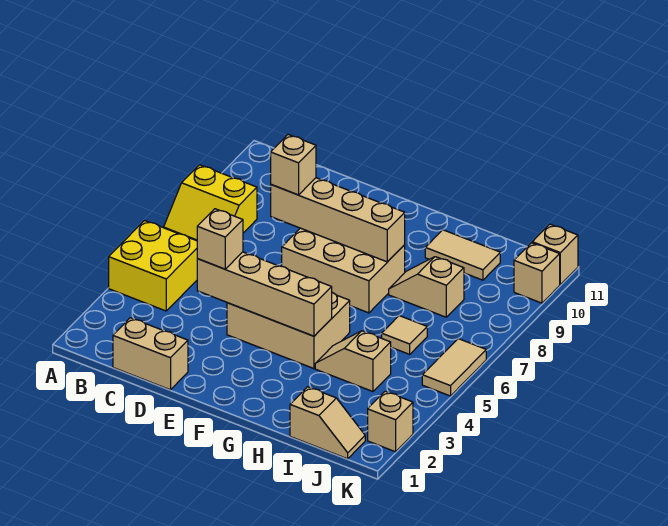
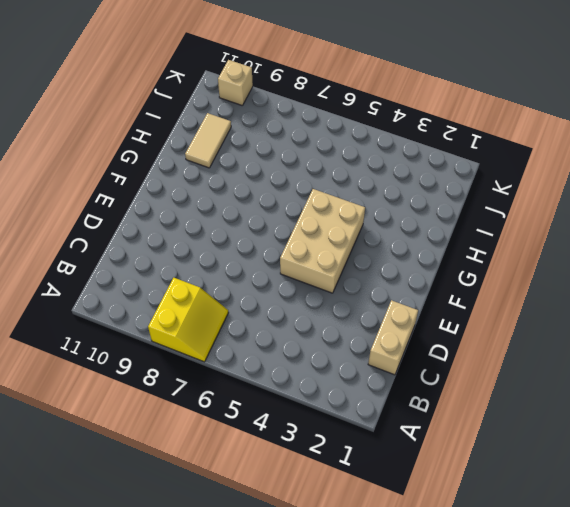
none -> yellow 2x2 brick [109,221,198,311]
none -> tan 2x3 brick [282,228,405,313]
none -> tan 1x2 slope [315,331,391,392]

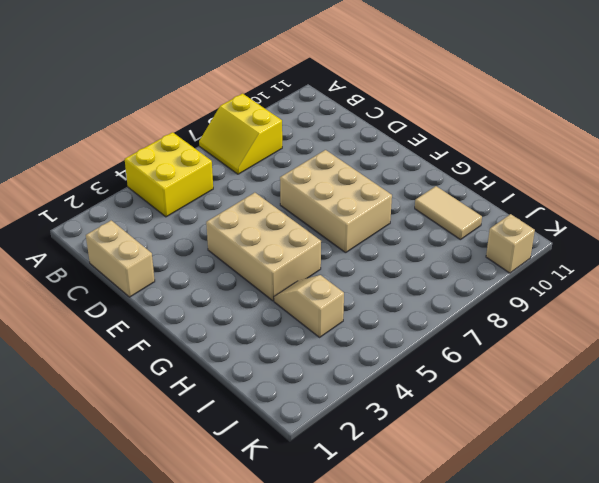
none -> tan 1x2 slope [389,257,464,317]
none -> tan 1x2 slope [290,387,365,459]
none -> tan 1x1 tile [382,316,427,354]

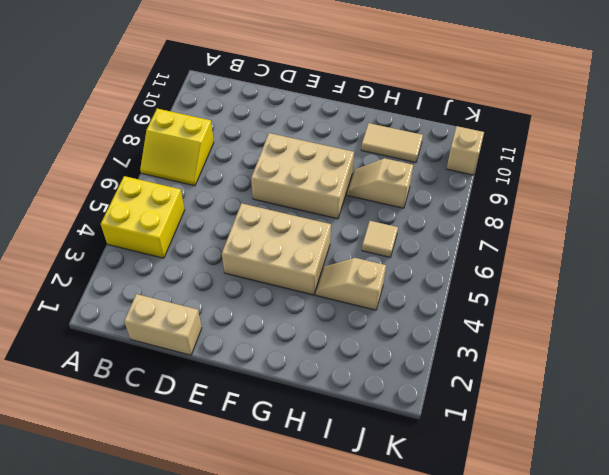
none -> tan 1x2 slope [290,387,365,459]
none -> tan 1x1 brick [368,391,413,452]
none -> tan 1x2 tile [422,339,486,396]

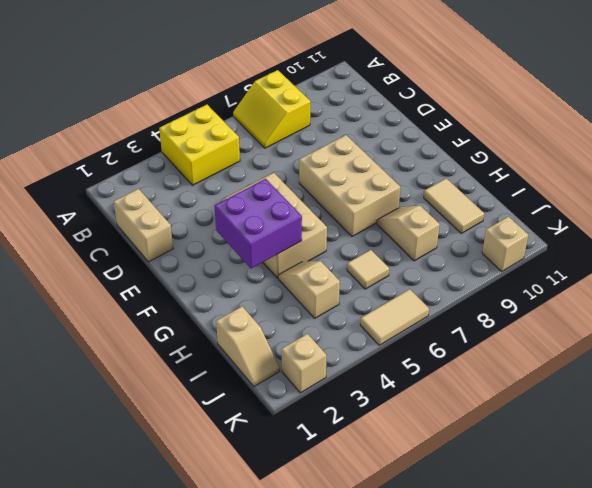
purple 2x2 brick [215,179,302,268] -> tan 1x4 brick [197,252,332,336]
none -> tan 1x1 brick [532,224,578,284]
none -> tan 1x4 brick [271,178,405,262]
none -> tan 1x1 brick [197,209,243,269]

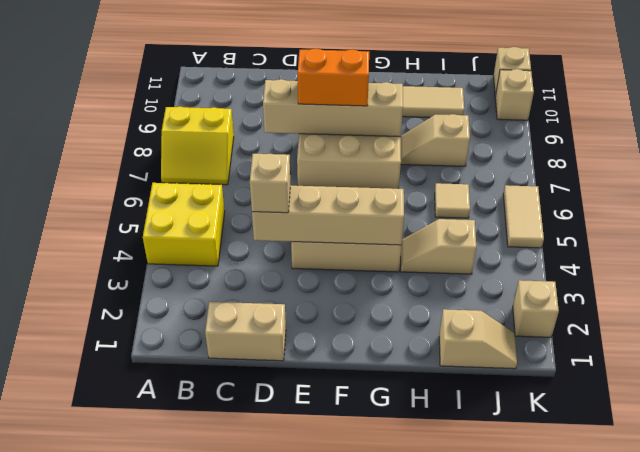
orange 1x2 brick [298,49,369,106] -> none
none -> tan 1x1 brick [271,135,316,195]

